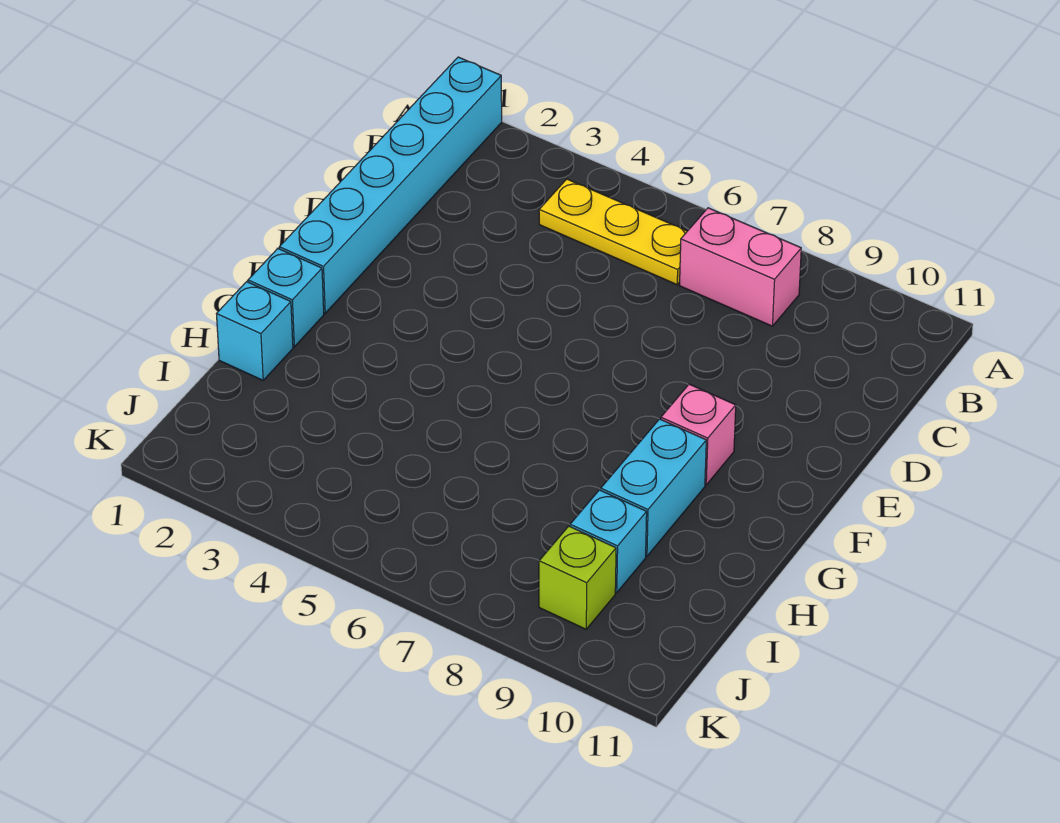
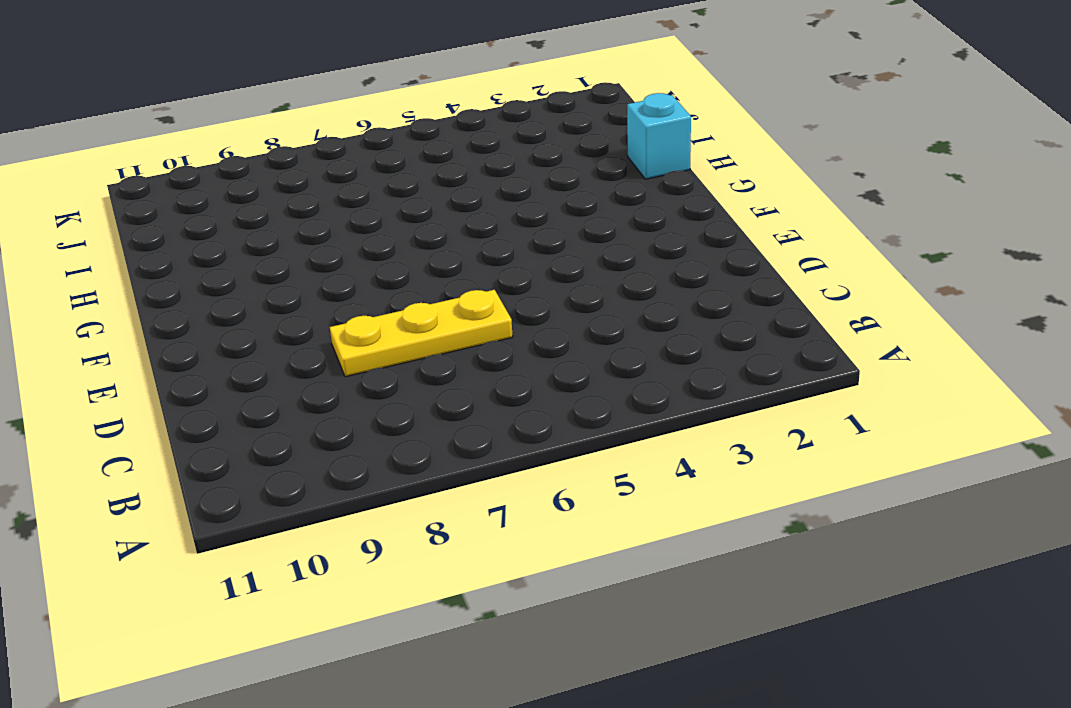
yellow 1x3 plate [330,290,513,377] -> yellow 1x3 plate moved to [539,179,687,285]
none -> cyan 1x6 brick [279,57,502,313]
none -> pink 1x2 brick [680,208,801,326]

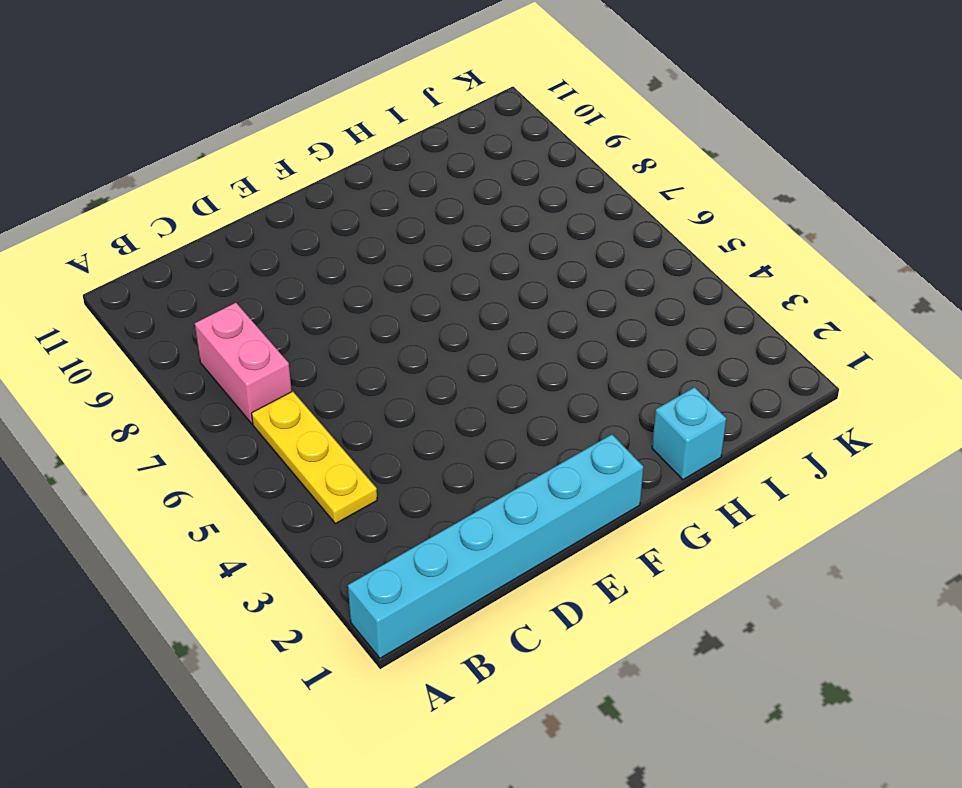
none -> pink 1x1 brick [661,384,736,485]
none -> cyan 1x1 brick [248,249,324,347]

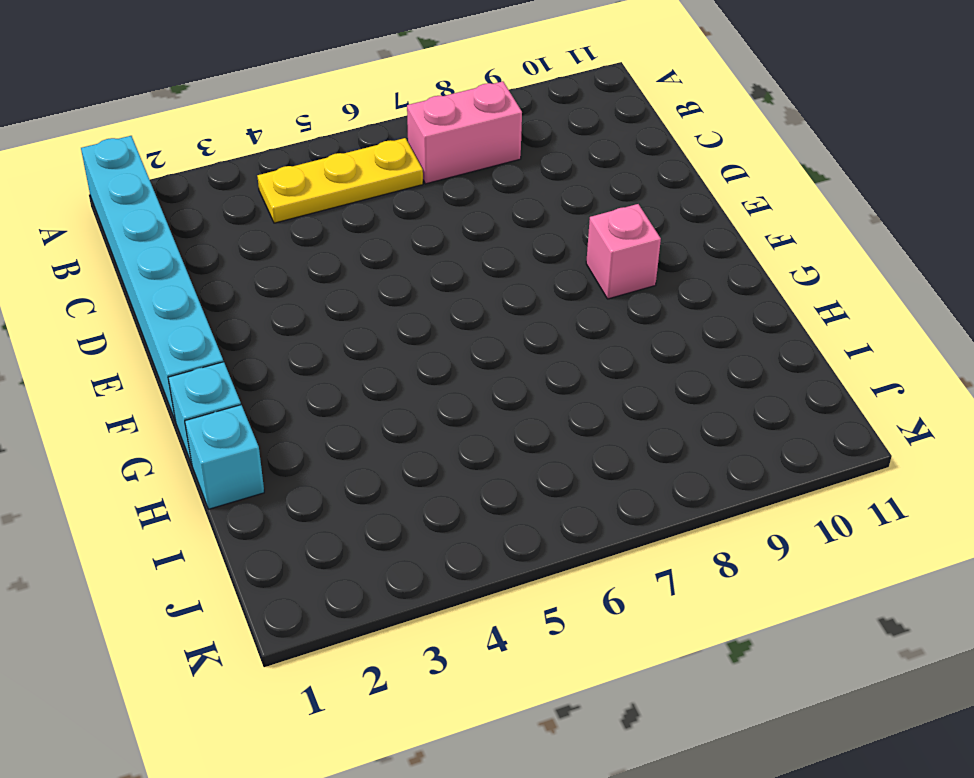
none -> cyan 1x2 brick [601,419,706,556]
none -> cyan 1x1 brick [570,490,647,593]

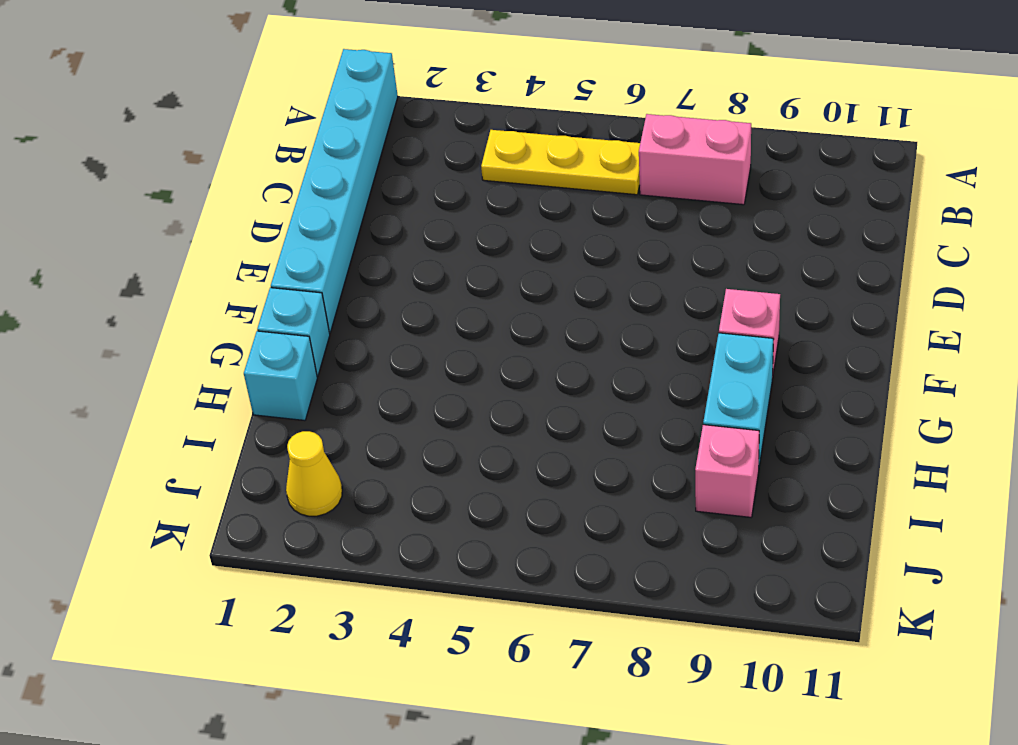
pink 1x1 brick [695,425,759,517] -> cyan 1x1 brick [570,490,647,593]
yellow 1x1 cone [286,431,342,516] -> none
none -> lime 1x1 brick [539,526,616,629]

